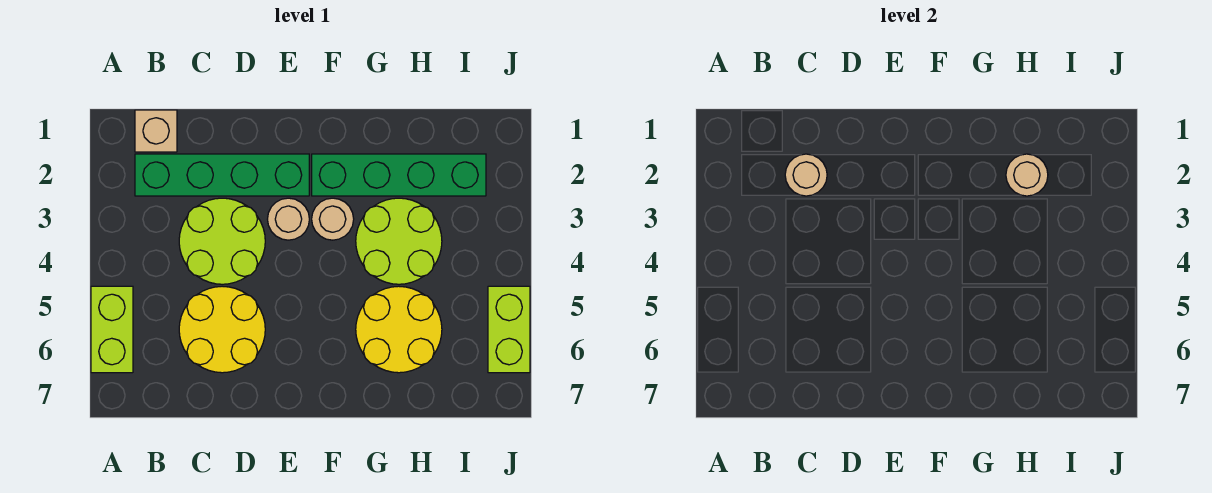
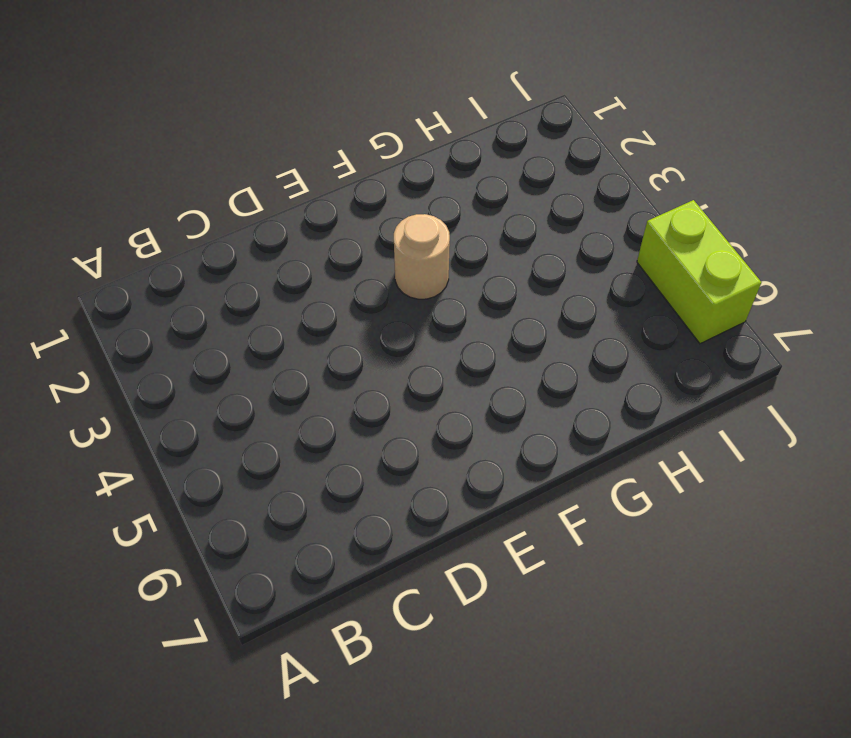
none -> lime 1x2 brick [91,286,133,373]
none -> tan 1x1 brick [135,110,177,152]
none -> green 1x4 brick [135,154,309,196]

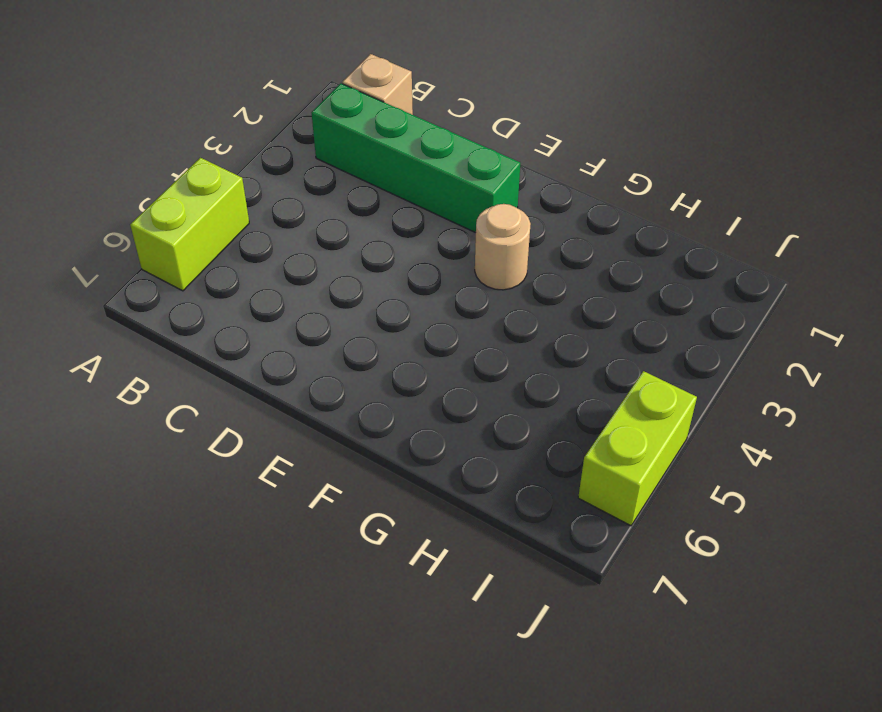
none -> lime 2x2 round brick [179,198,265,284]
none -> yellow 2x2 round brick [179,286,265,373]
none -> tan 1x1 round brick [268,198,309,240]

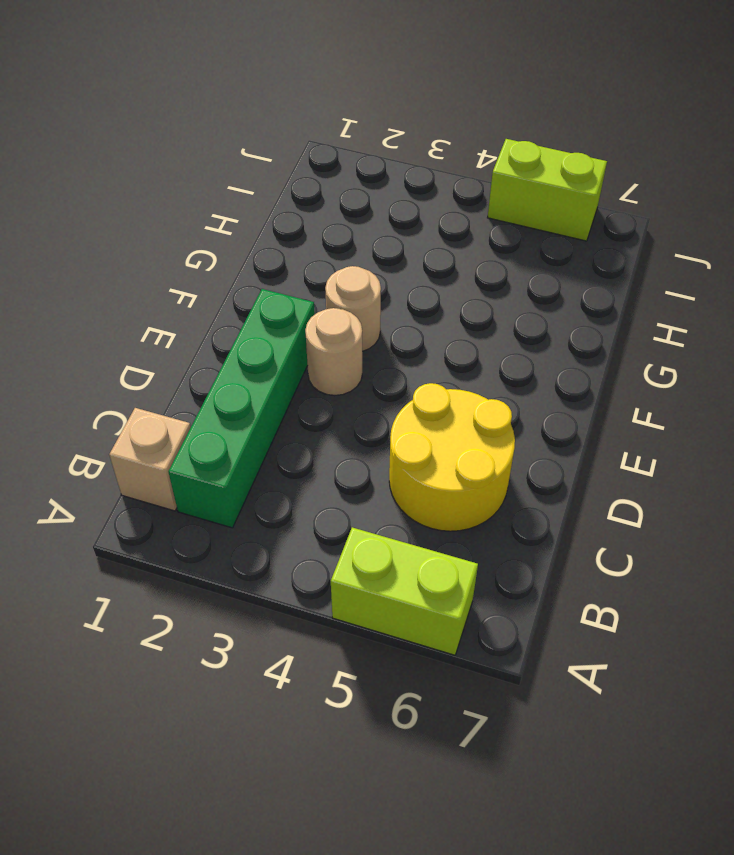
none -> lime 2x2 round brick [179,198,265,284]
none -> green 1x4 brick [312,154,486,196]
none -> lime 2x2 round brick [356,198,442,284]

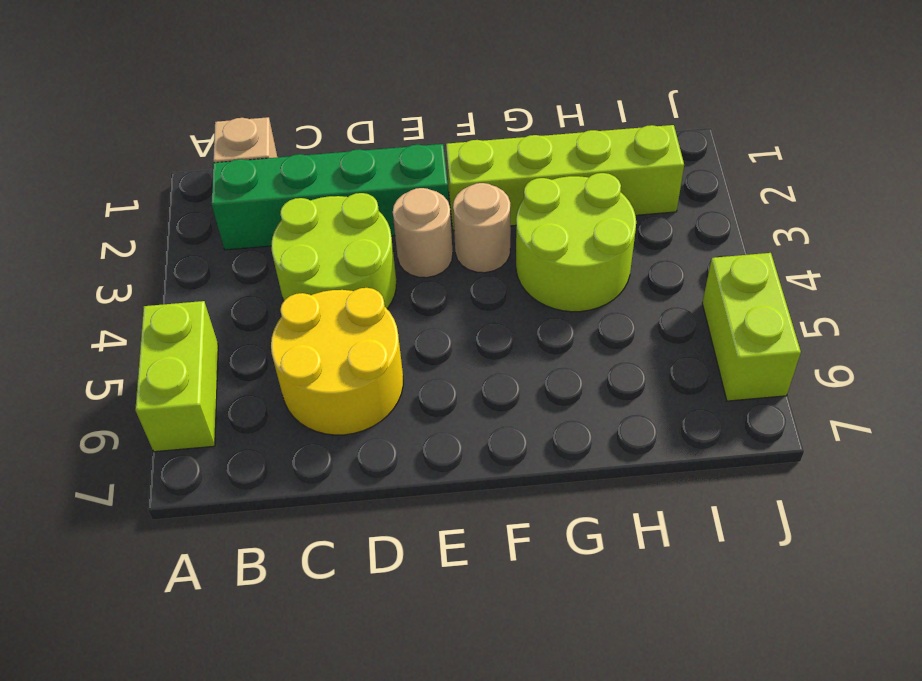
lime 1x4 brick [446,125,684,231] -> green 1x4 brick [312,154,486,196]
none -> yellow 2x2 round brick [356,286,442,373]
none -> tan 1x1 round brick [785,154,827,196]
none -> tan 1x1 round brick [1006,154,1048,196]

